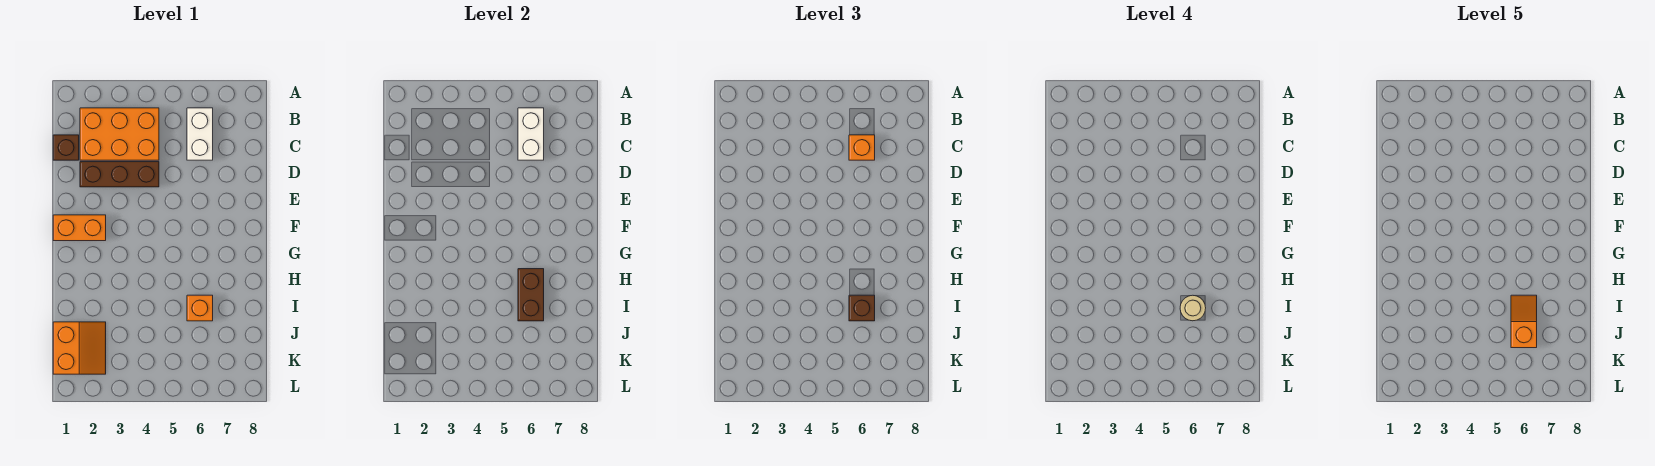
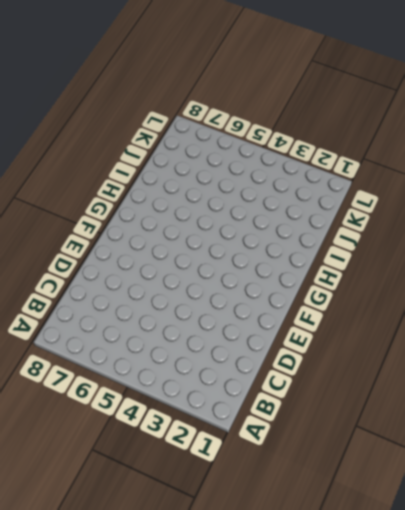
none -> orange 2x3 brick [80,108,159,160]
none -> white 1x2 brick [187,108,213,160]
none -> brown 1x1 brick [53,135,79,160]

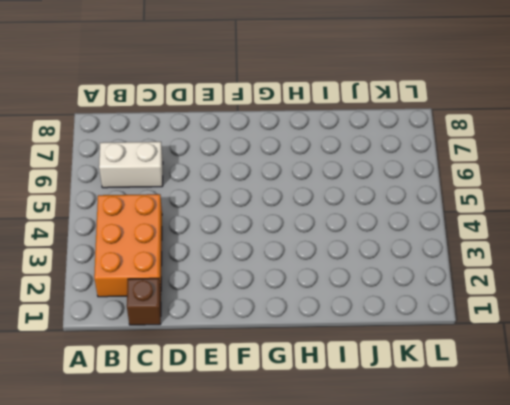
none -> brown 1x3 brick [80,162,159,187]
none -> orange 1x2 brick [53,215,106,241]
none -> orange 1x1 brick [187,295,213,321]

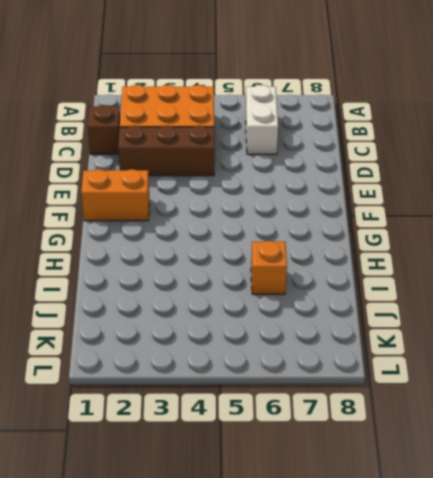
none -> orange 2x2 slope [53,322,106,374]
none -> white 1x2 brick [518,108,544,160]
none -> brown 1x2 brick [518,269,544,321]

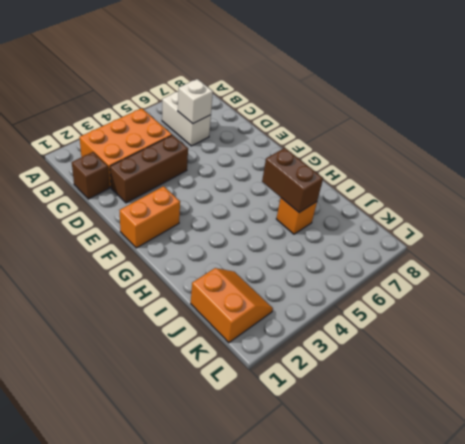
white 1x1 brick [178,79,213,124] -> white 1x2 brick [518,108,544,160]
none -> orange 1x1 brick [849,135,875,160]
none -> brown 1x1 brick [849,295,875,321]
none -> tan 1x1 round brick [1180,295,1206,321]

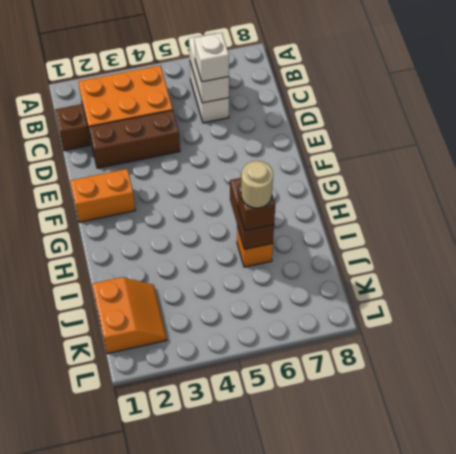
white 1x1 brick [194,33,229,82] -> orange 1x1 brick [849,135,875,160]
none -> orange 1x2 slope [1511,295,1537,348]

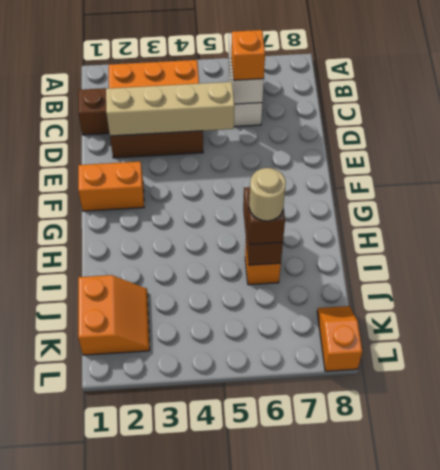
tan 1x4 brick [106,82,234,136] -> none
orange 1x2 slope [317,306,362,371] -> orange 1x2 slope moved to [1511,295,1537,348]

